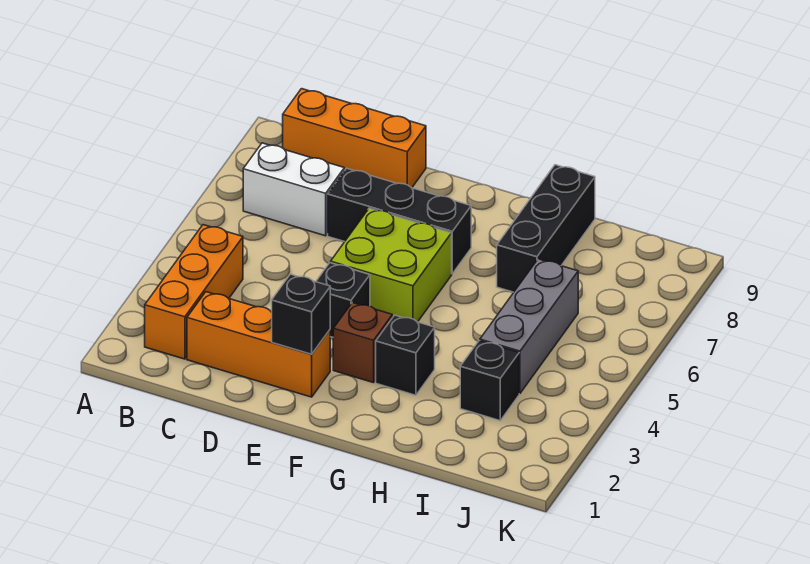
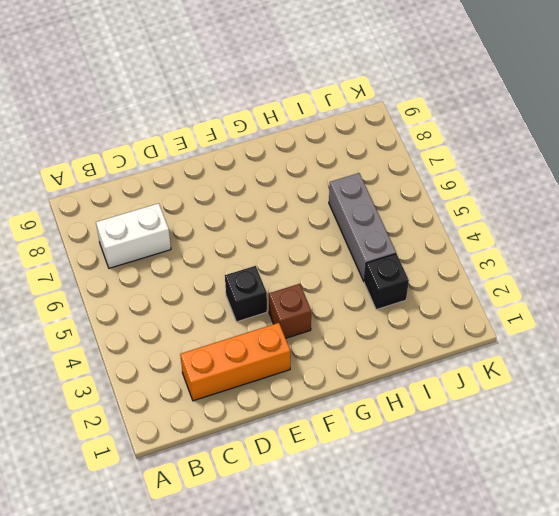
none -> orange 1x3 brick [145,225,243,359]
none -> orange 1x3 brick [283,89,426,188]
none -> black 1x3 brick [328,168,471,274]

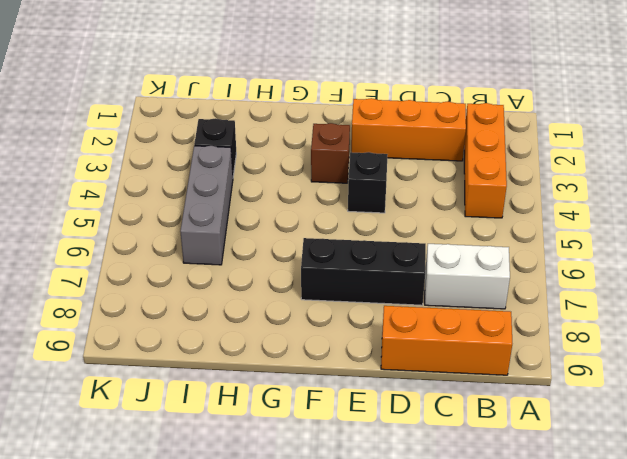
none -> lime 2x2 brick [331,208,452,322]
none -> black 1x1 brick [376,315,435,395]
none -> black 1x3 brick [497,165,595,292]

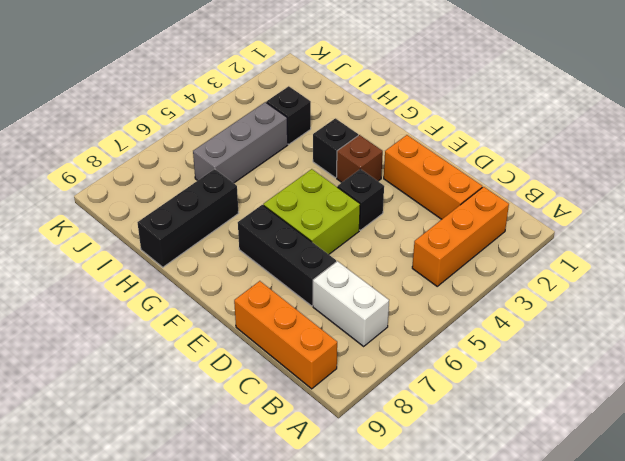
none -> black 1x1 brick [272,274,330,354]

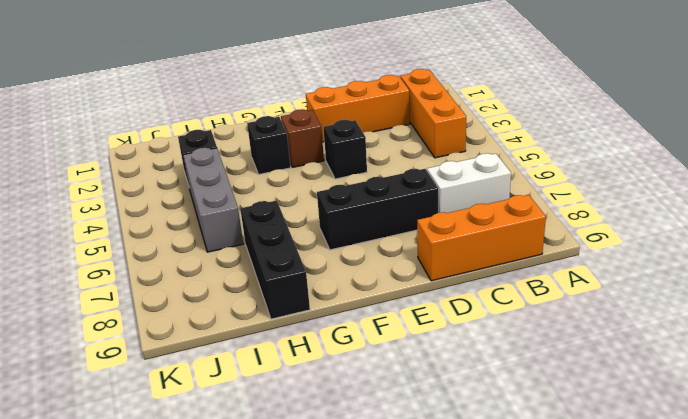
none -> lime 2x2 brick [331,208,452,322]
none -> black 1x1 brick [272,274,330,354]

